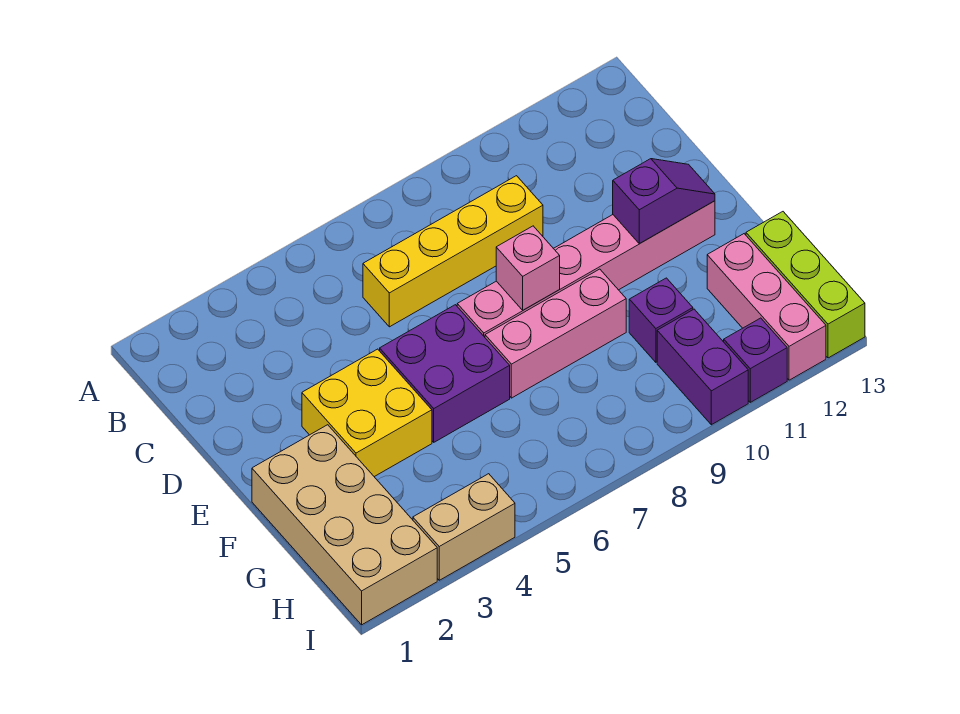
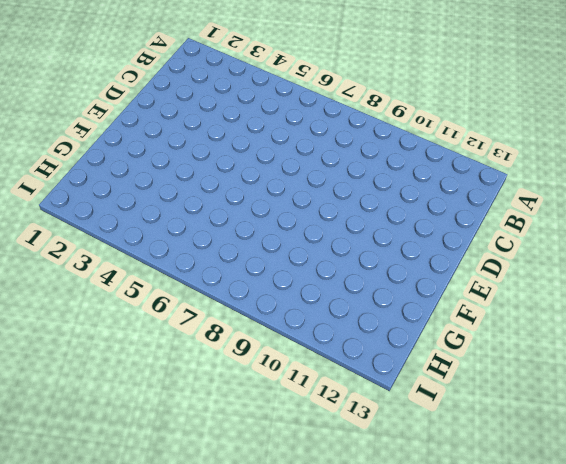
none -> yellow 1x4 brick [363,176,543,327]
none -> yellow 2x2 brick [302,349,432,477]
none -> purple 2x2 brick [380,305,510,442]

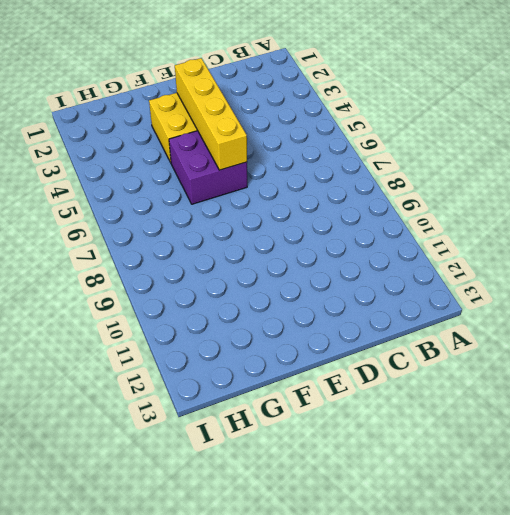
yellow 1x4 brick [175,58,247,170] -> yellow 1x4 brick moved to [363,176,543,327]
none -> pink 1x6 brick [457,201,715,337]
none -> tan 2x4 brick [252,425,437,625]
none -> pink 1x3 brick [485,269,626,398]

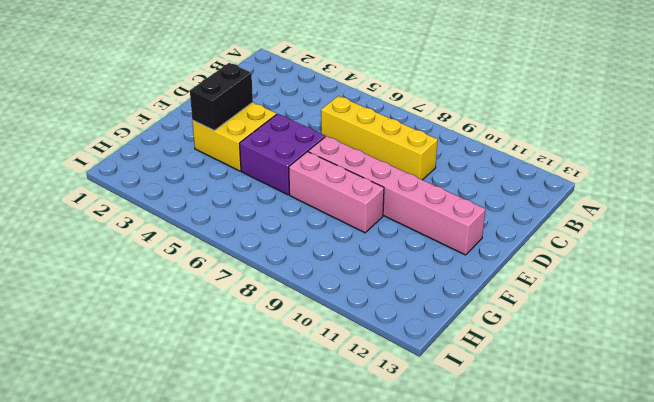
black 1x2 brick [190,63,253,131] -> none
none -> tan 2x4 brick [252,425,437,625]
none -> purple 1x1 brick [629,278,693,362]
none -> pink 1x3 brick [707,234,826,380]

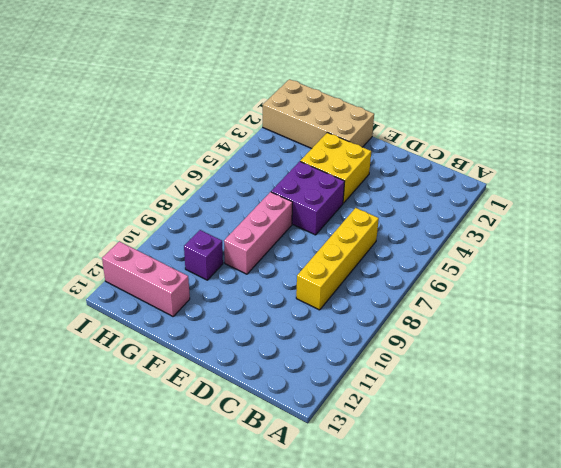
none -> pink 1x6 brick [457,201,715,337]
none -> lime 1x3 brick [746,212,865,358]
none -> purple 1x2 brick [657,309,748,425]

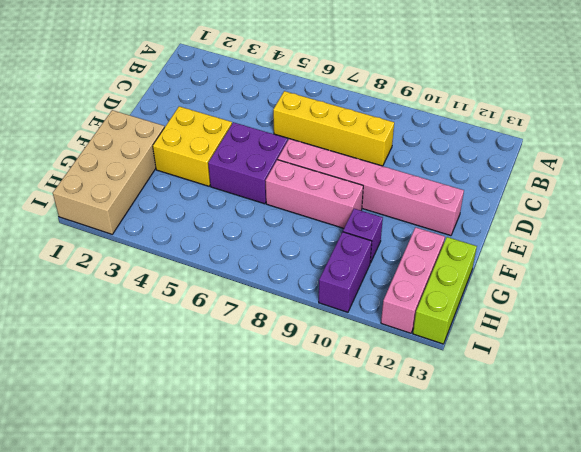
none -> tan 1x2 brick [413,474,515,580]
none -> purple 1x1 brick [724,318,787,402]
none -> pink 1x1 brick [496,226,560,310]

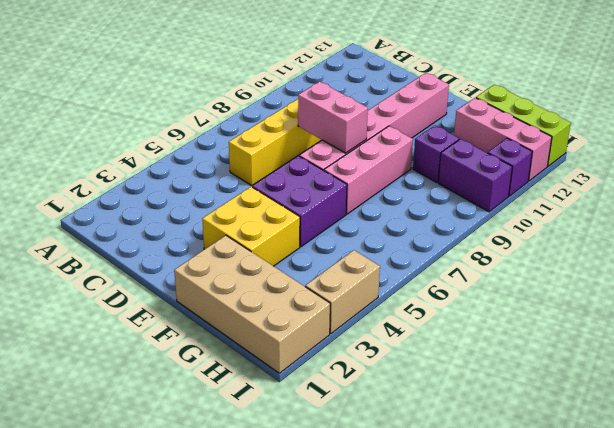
pink 1x2 brick [298,82,368,153] -> pink 1x1 brick [496,226,560,310]
none -> purple 1x2 slope [613,159,715,243]

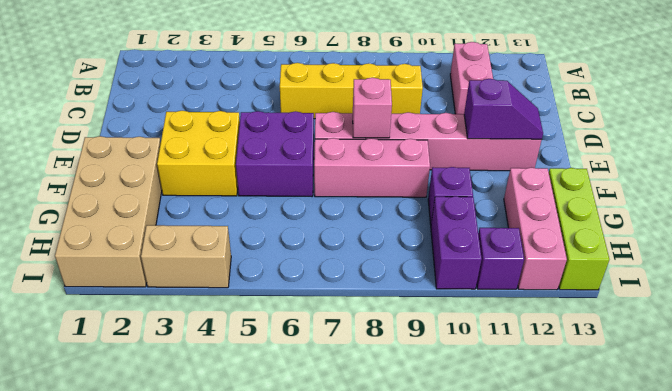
pink 1x2 brick [450,42,493,114] -> none

